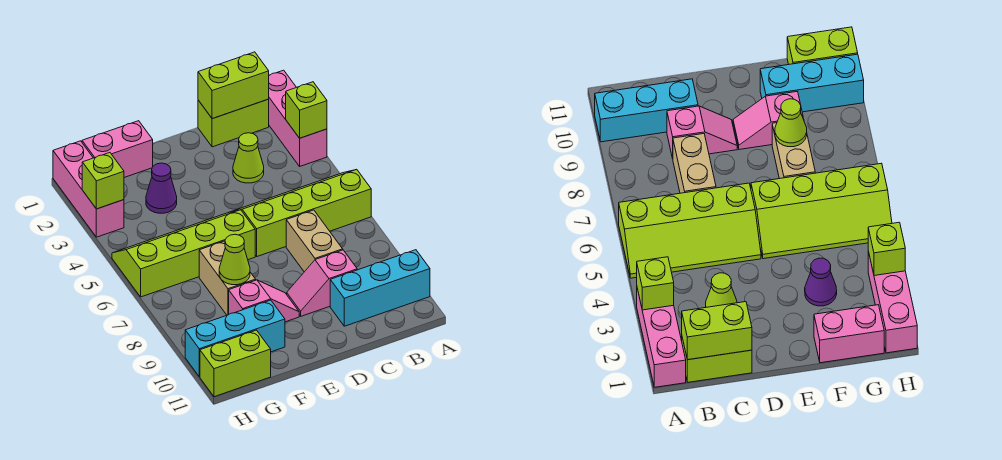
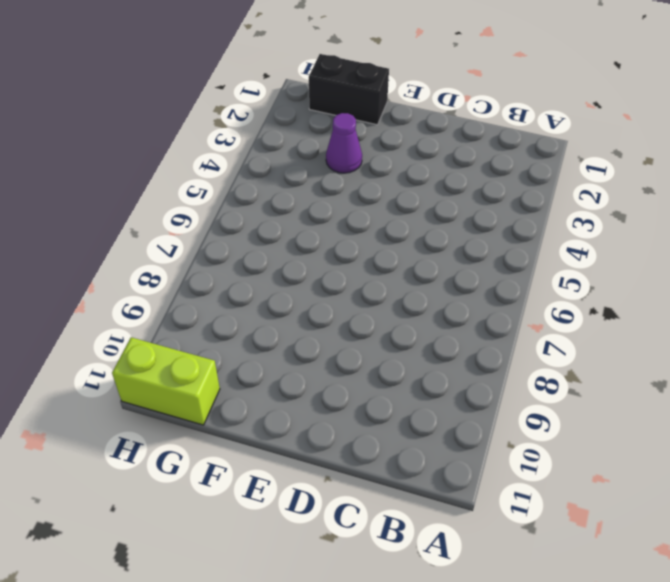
black 1x2 brick [309,54,389,125] -> pink 1x2 brick [82,121,153,178]
none -> pink 1x3 brick [269,70,327,166]
none -> lime 2x4 slope [232,169,371,256]
none -> cyan 1x3 brick [330,250,430,326]

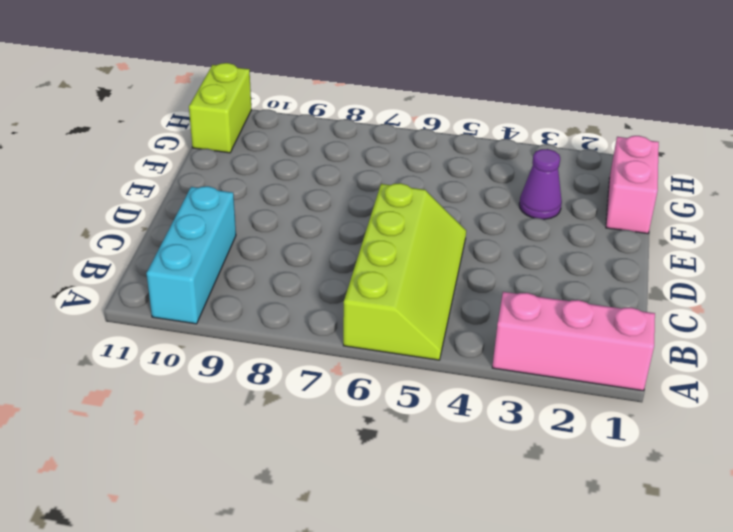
none -> lime 1x2 brick [198,99,269,147]
none -> lime 1x1 cone [233,133,264,183]
none -> tan 1x2 brick [286,210,343,272]

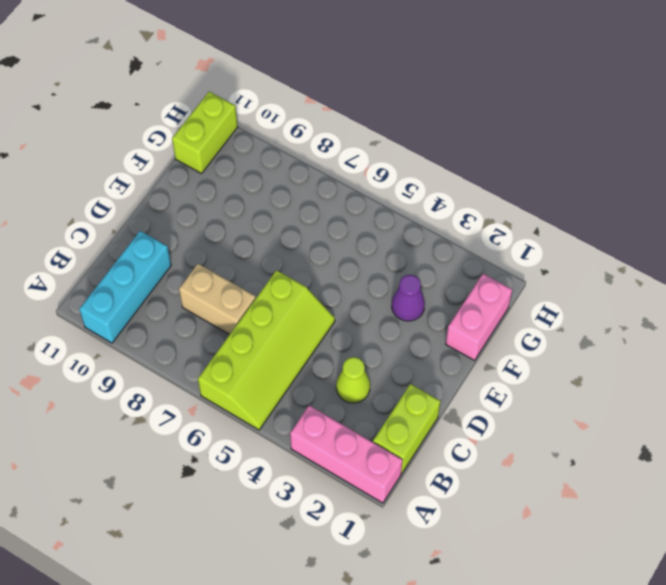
none -> pink 1x2 slope [287,250,357,316]
none -> lime 2x4 slope [112,210,255,297]
none -> pink 1x2 slope [229,280,299,322]

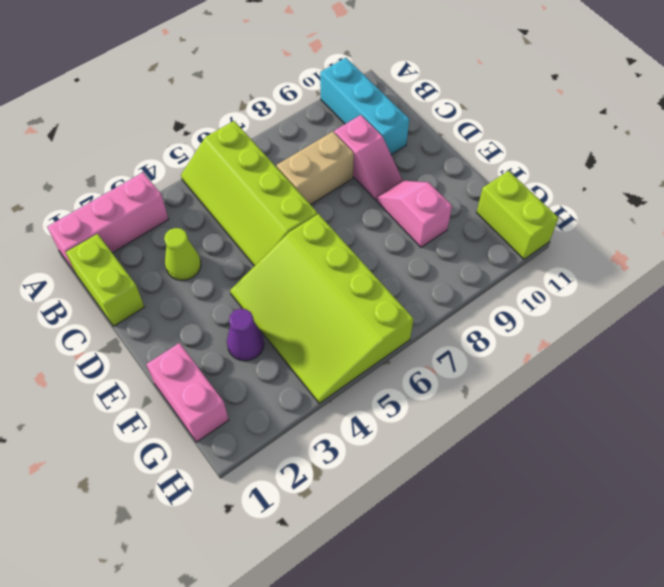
lime 3x4 slope [230,214,414,403] -> lime 2x4 slope [112,210,255,297]
none -> tan 1x2 brick [199,241,256,315]
none -> cyan 1x3 brick [185,300,285,377]
none -> pink 1x3 brick [53,141,124,237]

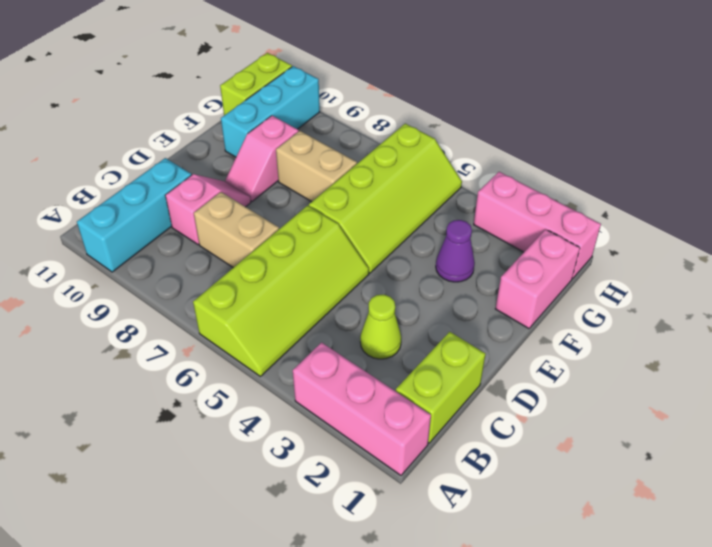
none -> lime 1x1 brick [286,82,327,138]
none -> lime 1x2 brick [198,52,269,119]
none -> lime 1x1 cone [219,234,250,285]

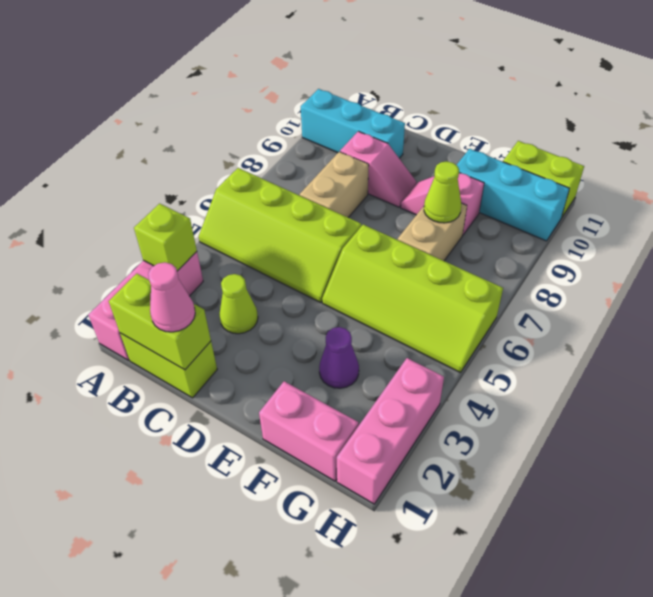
pink 1x1 cone [148,262,195,332] -> none
none -> lime 1x1 brick [82,153,124,209]

